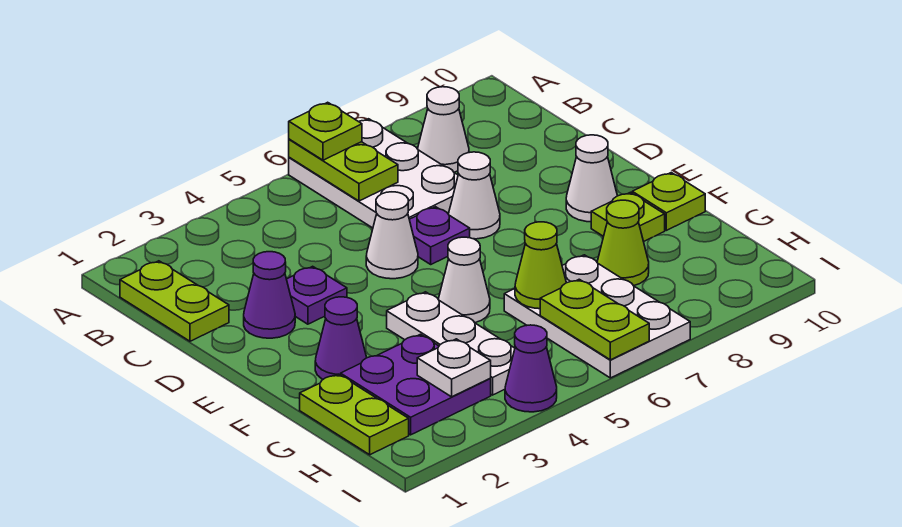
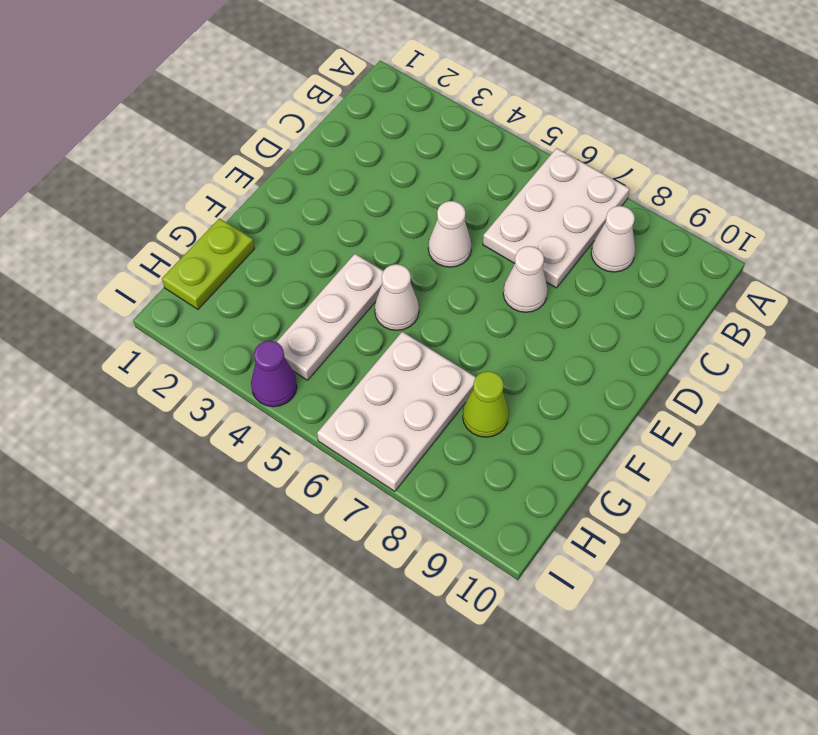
none -> lime 1x2 plate [120,261,229,341]
none -> purple 1x1 cone [244,252,295,338]
none -> purple 1x1 plate [287,266,347,324]

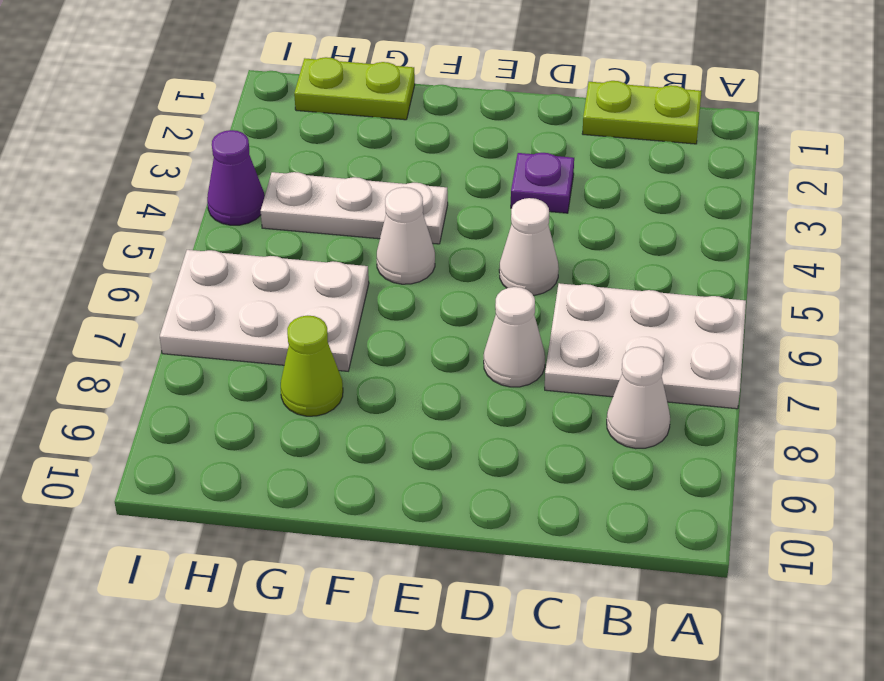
none -> purple 1x1 cone [244,252,295,338]
none -> purple 1x1 plate [409,207,470,264]
none -> white 1x1 cone [566,135,617,222]

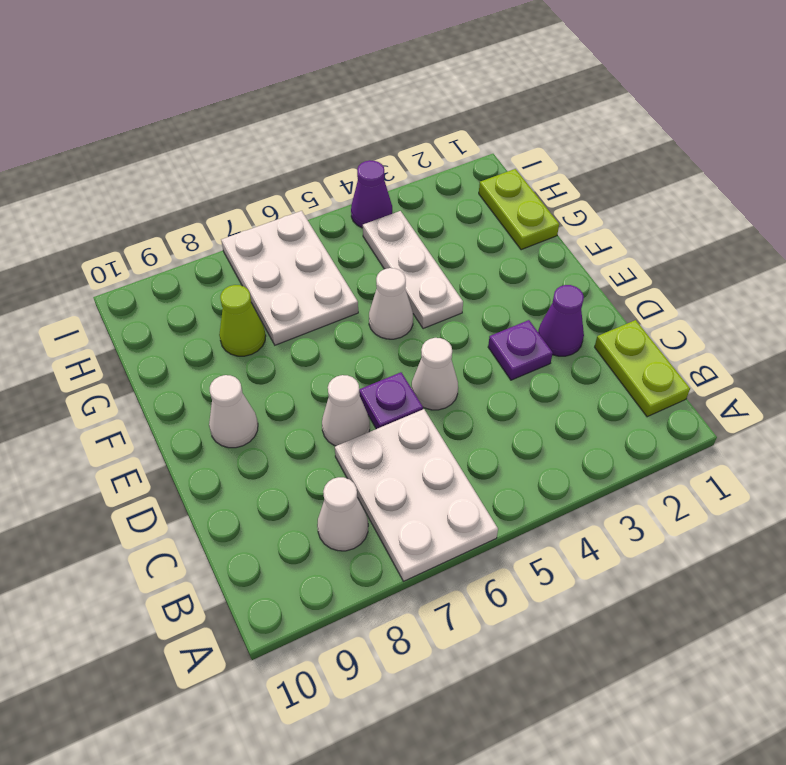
none -> purple 1x1 cone [315,297,367,379]
none -> lime 1x1 plate [591,192,665,242]
none -> lime 1x1 plate [632,173,705,230]

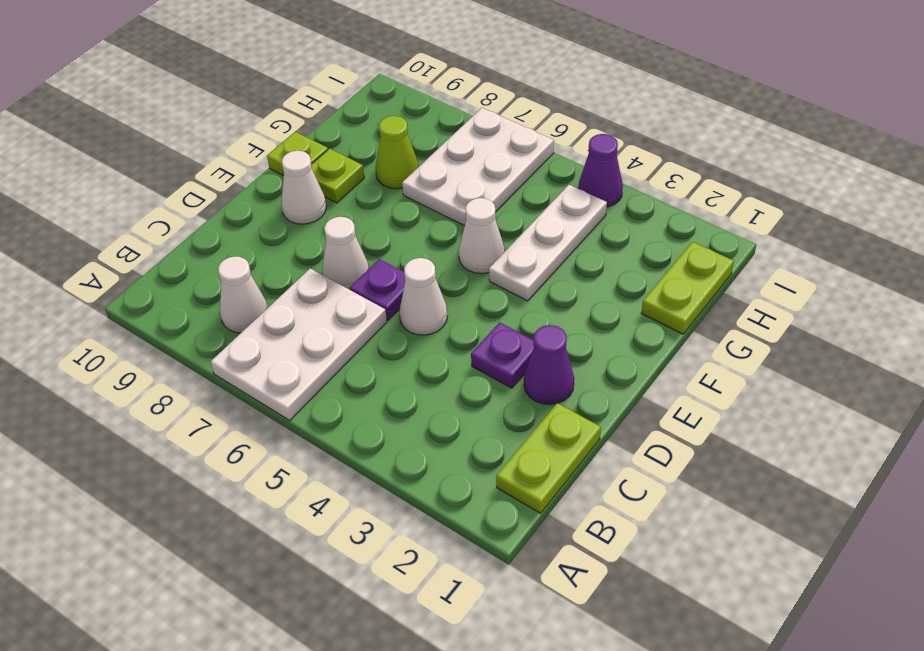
none -> purple 1x1 cone [315,297,367,379]
none -> purple 2x2 plate [341,334,491,435]
none -> lime 1x2 plate [289,139,398,201]

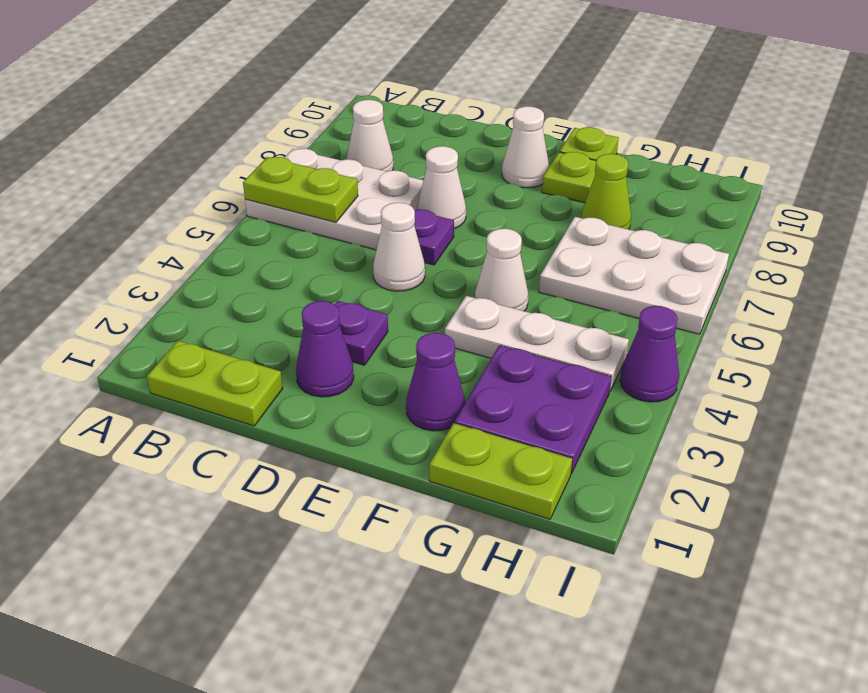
none -> lime 1x1 cone [515,222,566,309]
none -> white 1x1 plate [417,339,491,397]
none -> lime 1x2 plate [540,279,649,360]

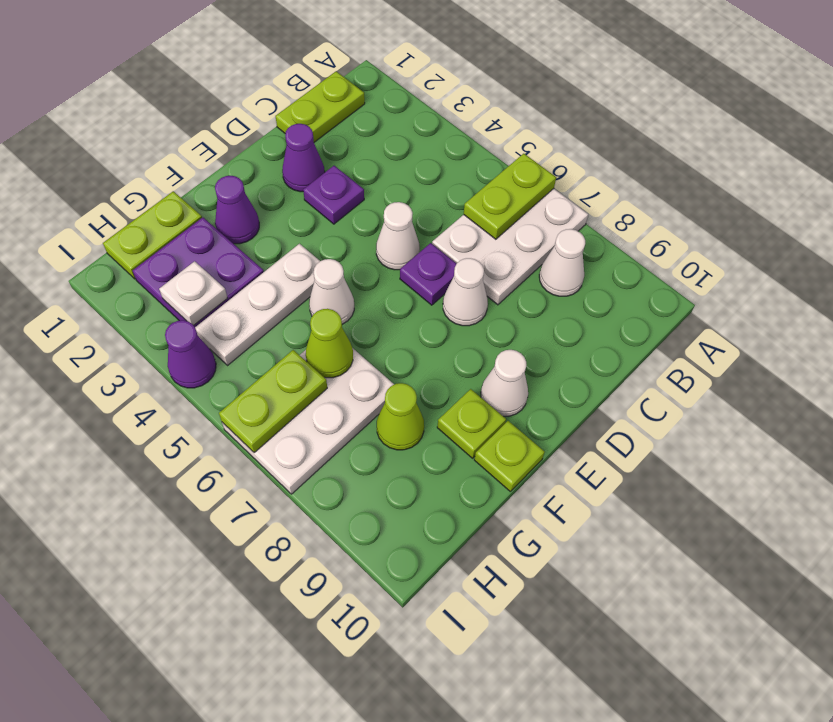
none -> lime 1x1 plate [289,102,362,160]

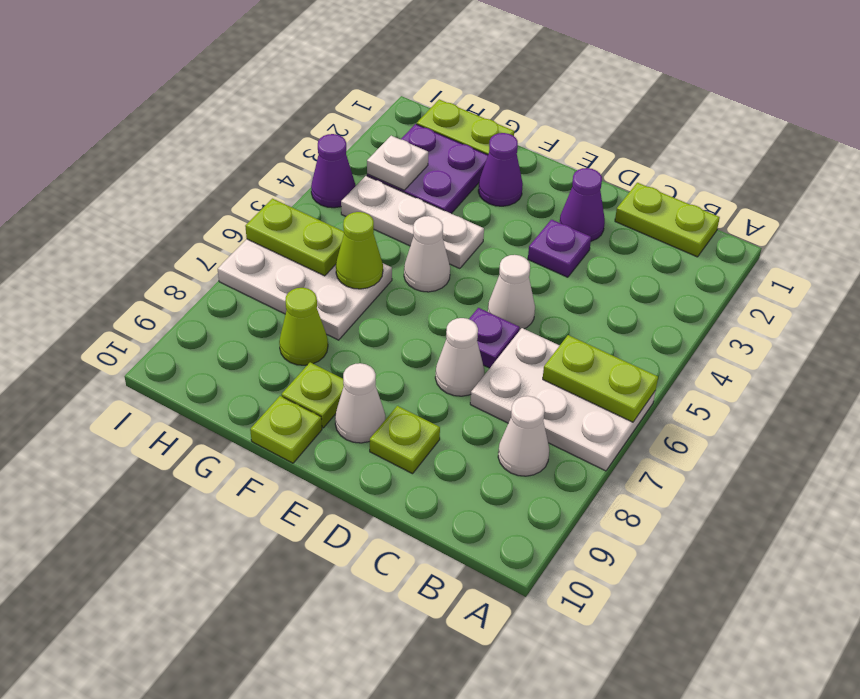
lime 1x1 plate [370,406,440,474] -> lime 1x1 plate moved to [289,102,362,160]

